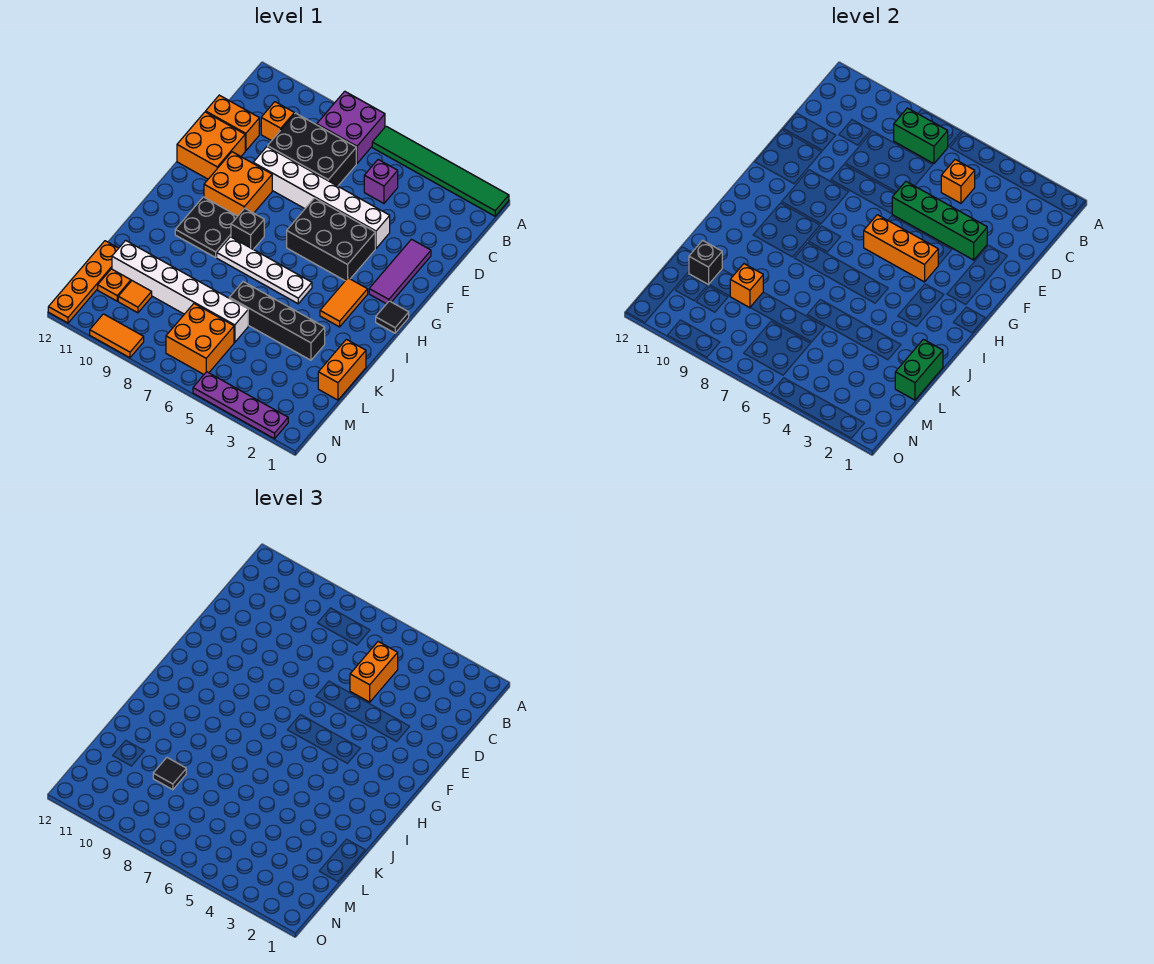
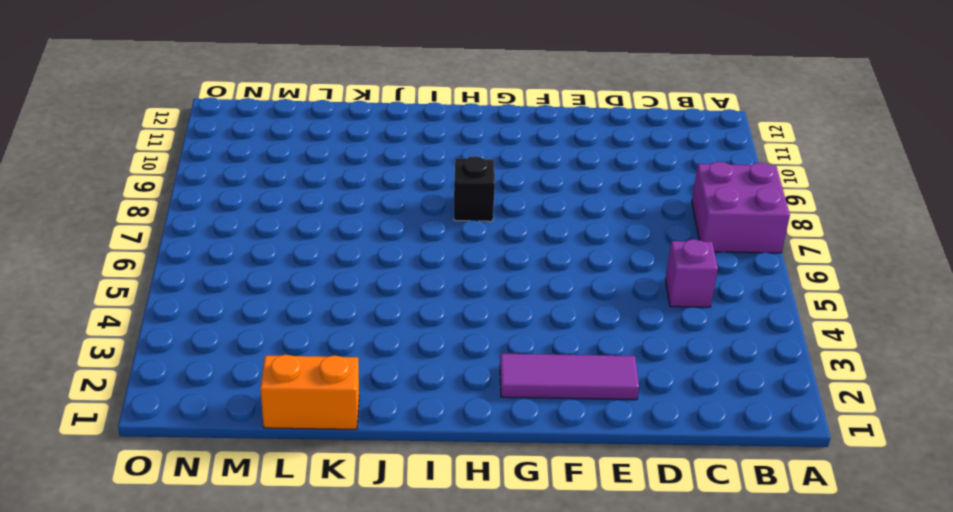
none -> green 1x6 tile [372,126,509,216]
none -> black 2x3 brick [268,113,356,186]
none -> orange 1x1 brick [261,102,294,141]
none -> orange 1x2 brick [206,95,259,151]

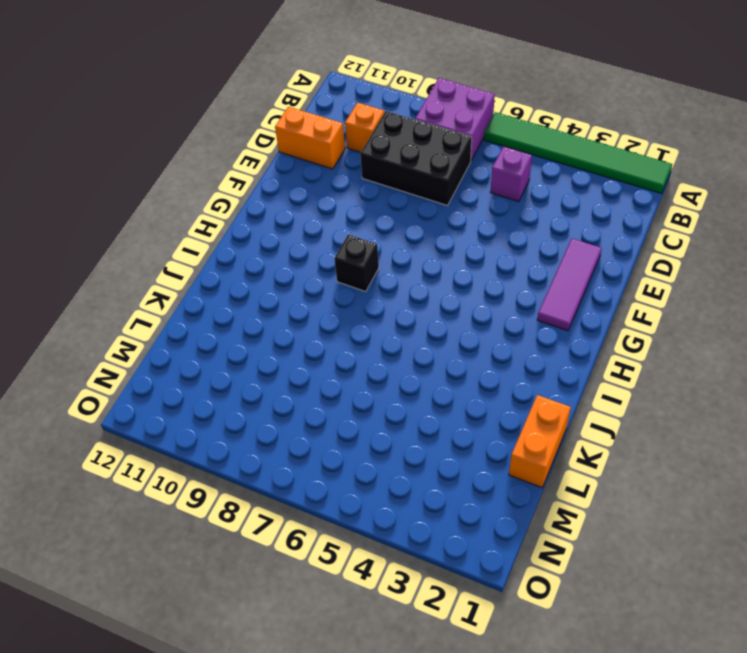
none -> white 1x6 brick [253,147,390,248]
none -> orange 2x2 brick [177,112,245,179]
none -> black 2x3 brick [287,198,375,281]
none -> orange 2x2 brick [204,152,272,216]

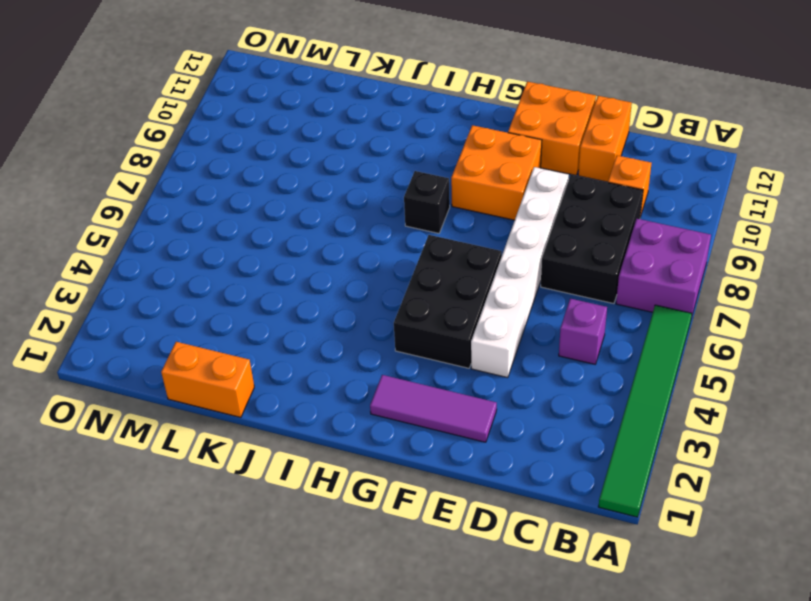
none -> black 1x1 tile [376,301,409,333]
none -> orange 1x2 tile [320,278,368,327]
none -> black 2x2 plate [175,197,237,257]
none -> white 1x4 plate [217,237,312,304]

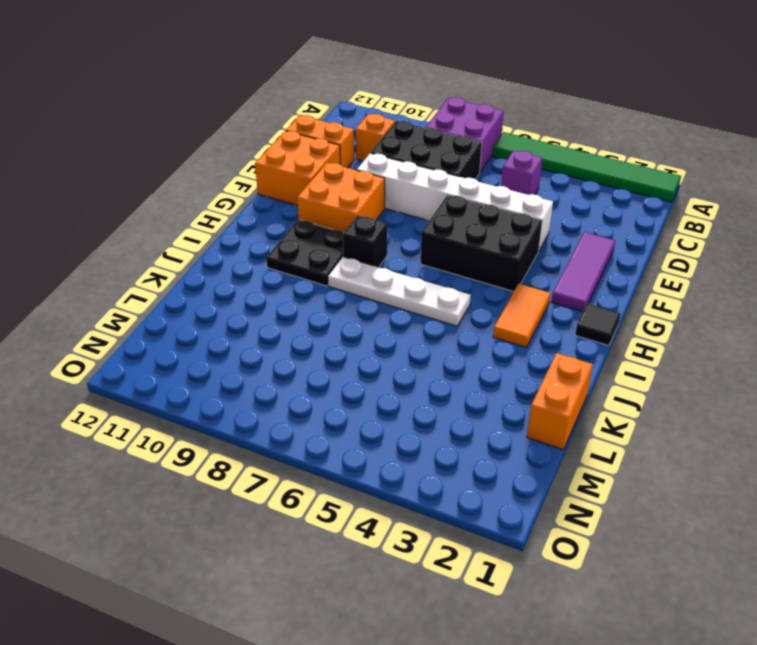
none -> black 1x4 brick [229,282,325,360]
none -> white 1x6 brick [112,240,248,342]
none -> orange 1x4 plate [48,241,119,323]
none -> orange 2x2 brick [166,304,234,374]

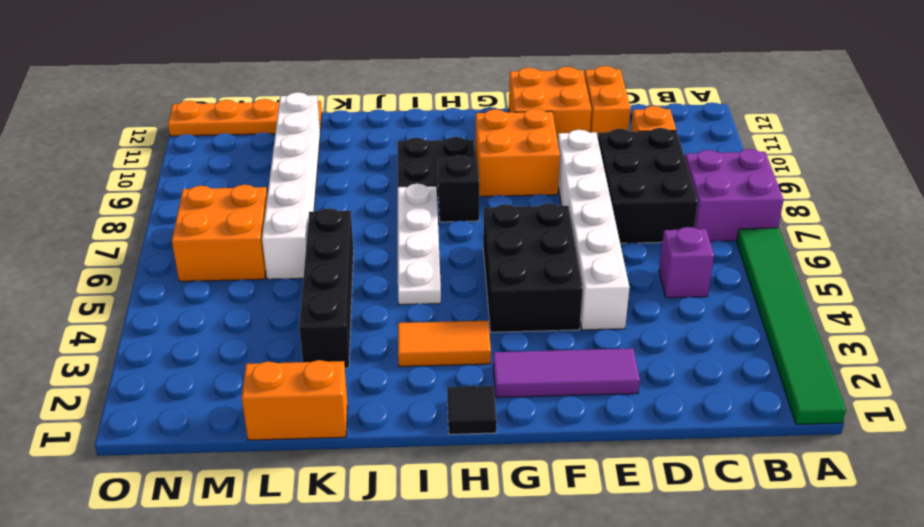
none -> orange 1x1 tile [118,281,152,313]
none -> orange 1x1 plate [98,269,131,301]
none -> purple 1x4 plate [193,372,288,439]
none -> orange 1x2 tile [90,314,144,358]

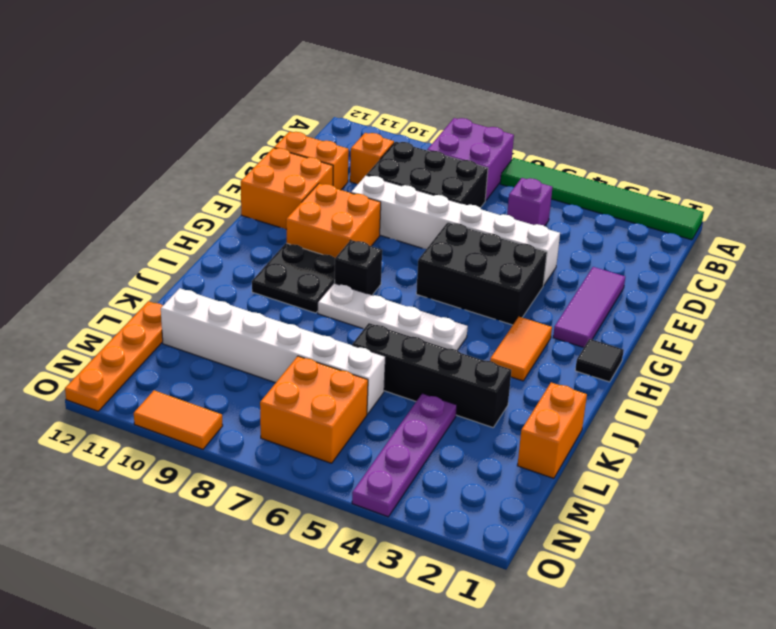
purple 1x4 plate [352,393,457,517] -> purple 1x4 plate turned to [193,372,288,439]
none -> orange 1x1 tile [118,281,152,313]
none -> orange 1x1 plate [98,269,131,301]
none -> green 1x2 brick [894,108,948,164]
none -> orange 1x1 brick [941,160,975,203]

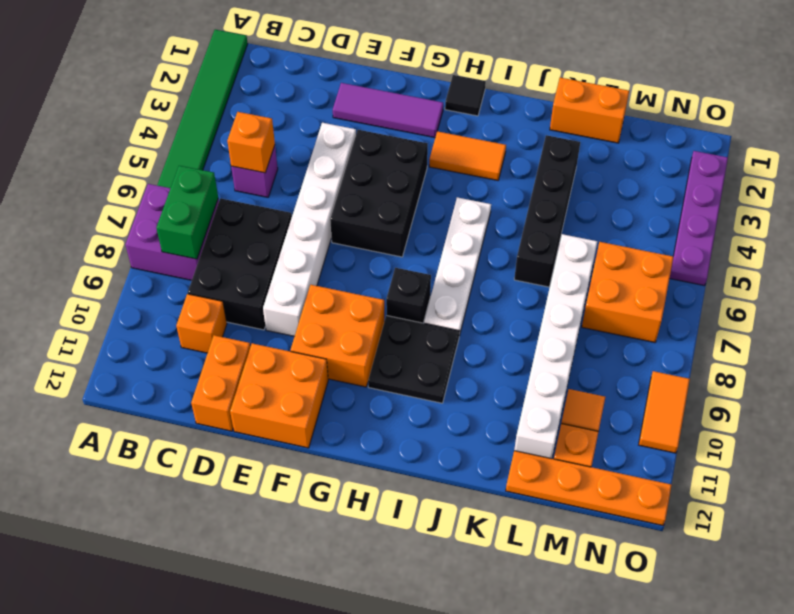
none -> green 1x4 brick [892,182,987,260]
none -> orange 1x3 brick [864,215,938,282]
none -> green 1x2 brick [895,339,943,400]
none -> orange 1x1 brick [730,264,763,308]

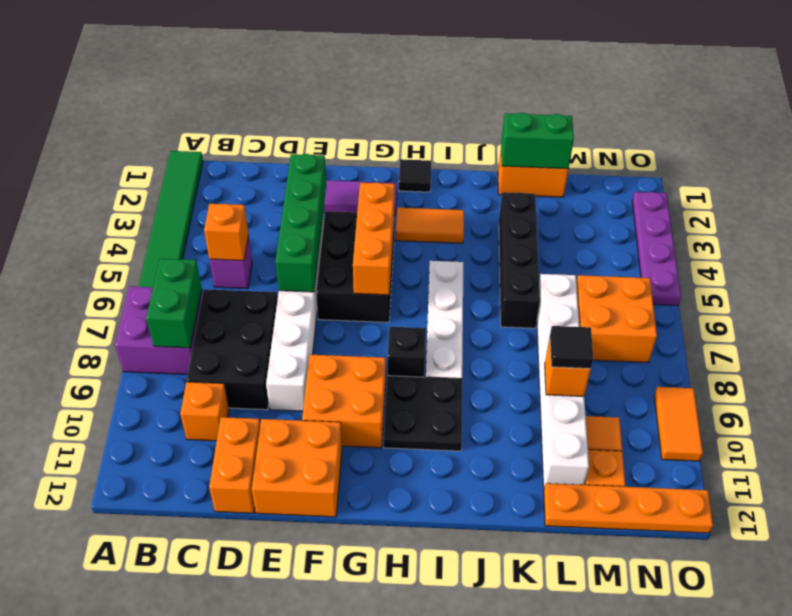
none -> black 1x1 brick [689,240,722,285]
none -> orange 1x2 brick [350,642,398,702]

